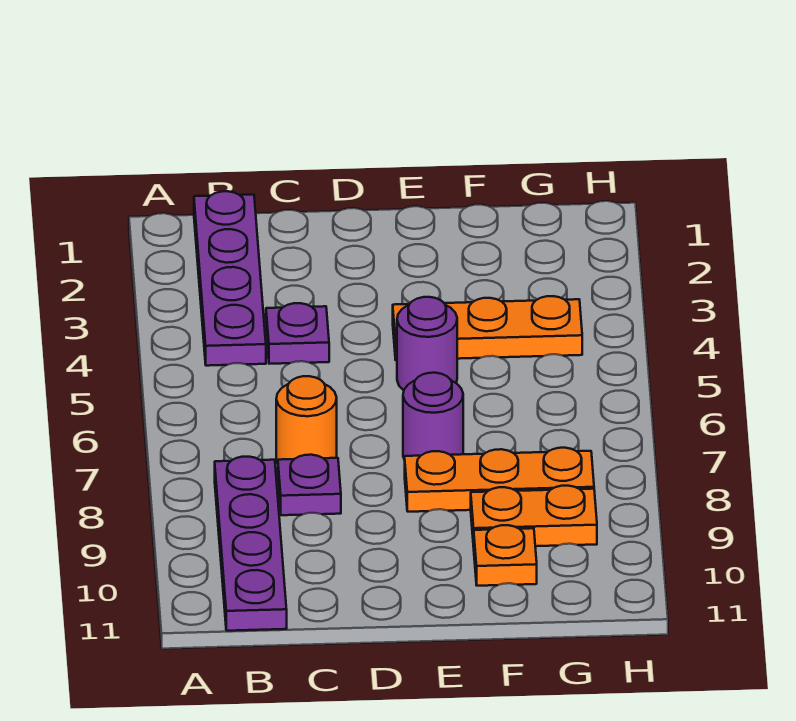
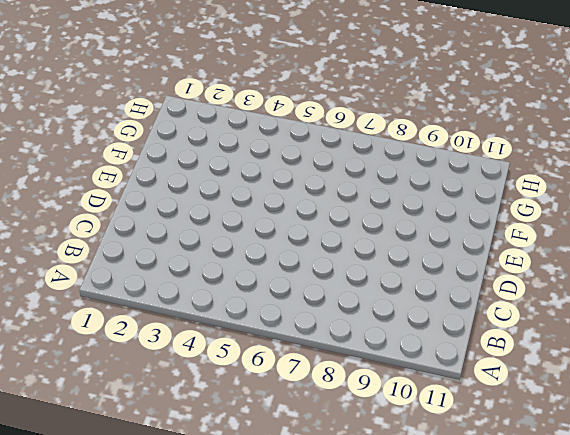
none -> purple 1x4 plate [194,191,266,366]
none -> purple 1x4 plate [215,457,287,631]

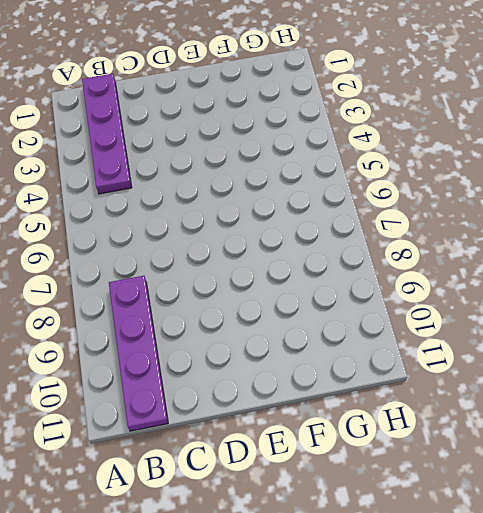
none -> purple 1x1 plate [266,303,329,364]
none -> orange 1x1 round brick [276,376,337,463]

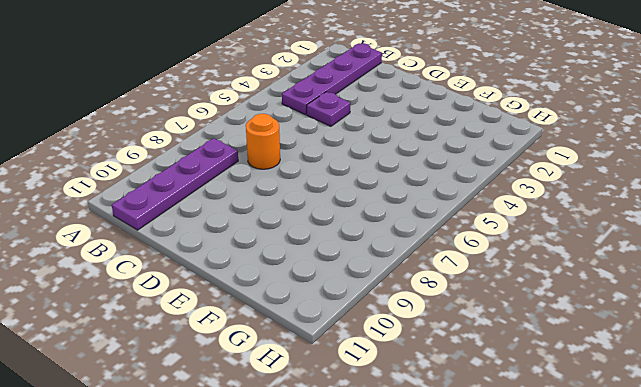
none -> purple 1x1 plate [278,455,341,515]
none -> orange 1x3 plate [393,296,582,360]

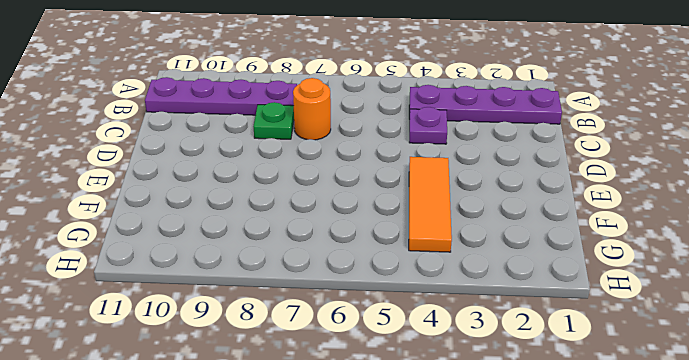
green 1x1 plate [253,102,294,139] -> purple 1x1 plate [278,455,341,515]
orange 1x3 tile [409,157,452,252] -> orange 1x3 plate [393,296,582,360]
none -> purple 1x1 round brick [397,297,457,390]
none -> purple 1x1 round brick [403,373,463,460]

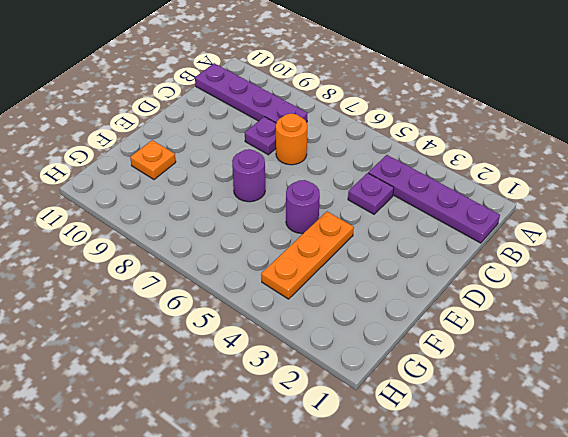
none -> orange 1x3 plate [405,448,594,512]
none -> orange 1x2 plate [471,486,597,547]

